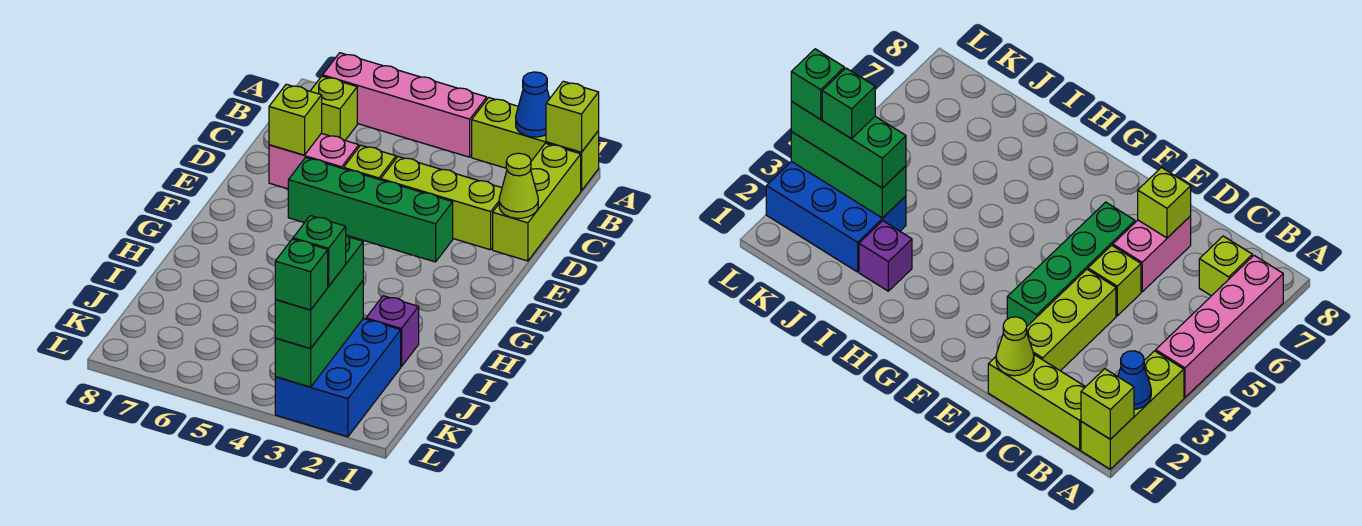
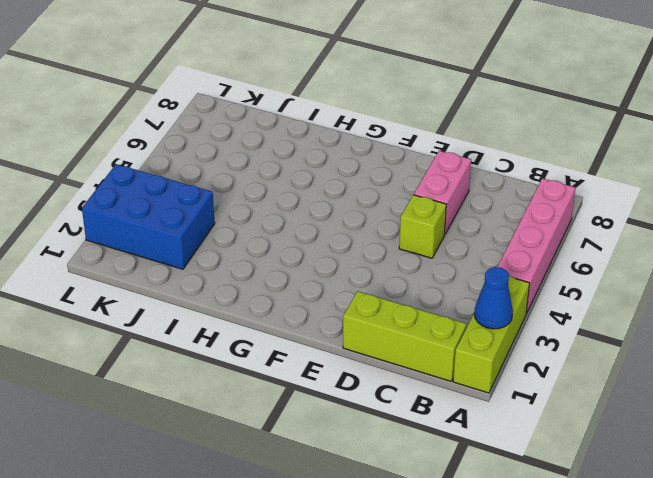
none -> lime 1x1 brick [310,76,357,140]
none -> lime 1x3 brick [381,157,502,250]
none -> green 1x4 brick [288,157,453,262]

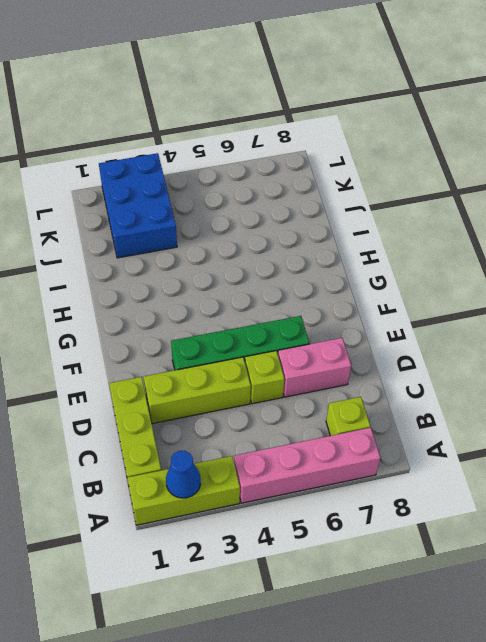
none -> purple 1x1 brick [366,296,419,367]
none -> lime 1x1 brick [546,81,599,152]
none -> lime 1x1 cone [499,153,538,218]

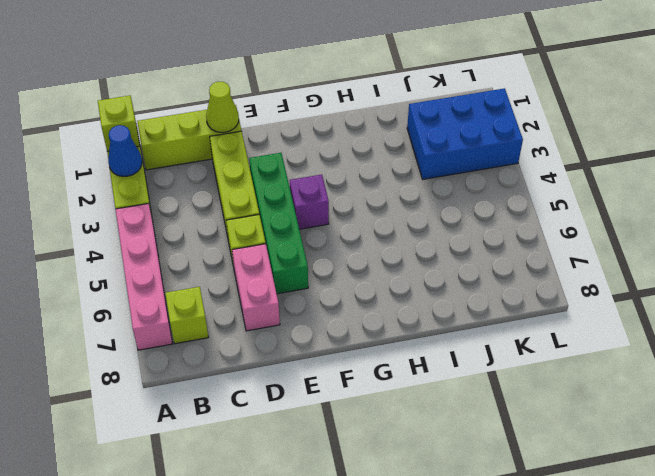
purple 1x1 brick [290,175,329,229] -> purple 1x1 brick moved to [366,296,419,367]
none -> lime 1x1 brick [269,84,322,155]
none -> green 1x3 brick [275,281,363,387]
none -> green 1x3 brick [275,235,363,348]

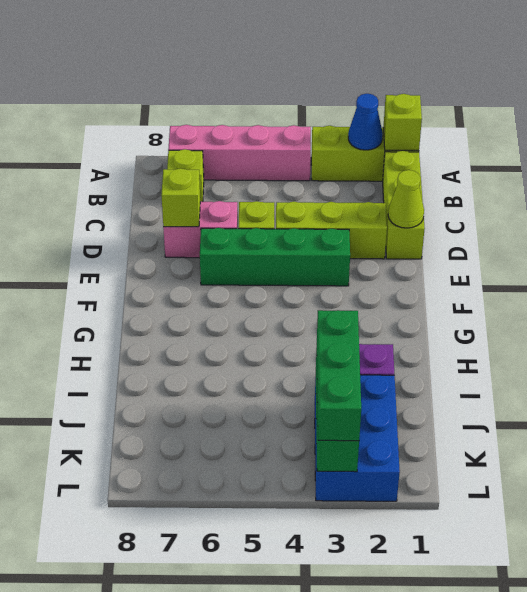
none -> green 1x1 brick [293,216,346,286]
none -> green 1x1 brick [275,239,328,310]

